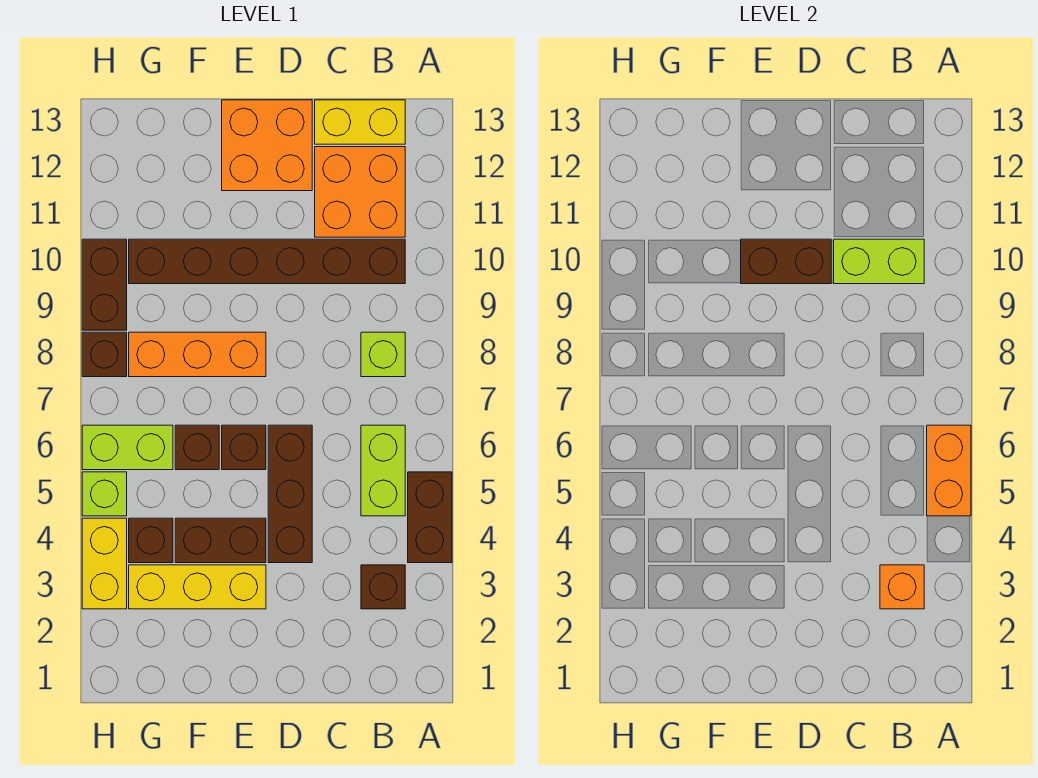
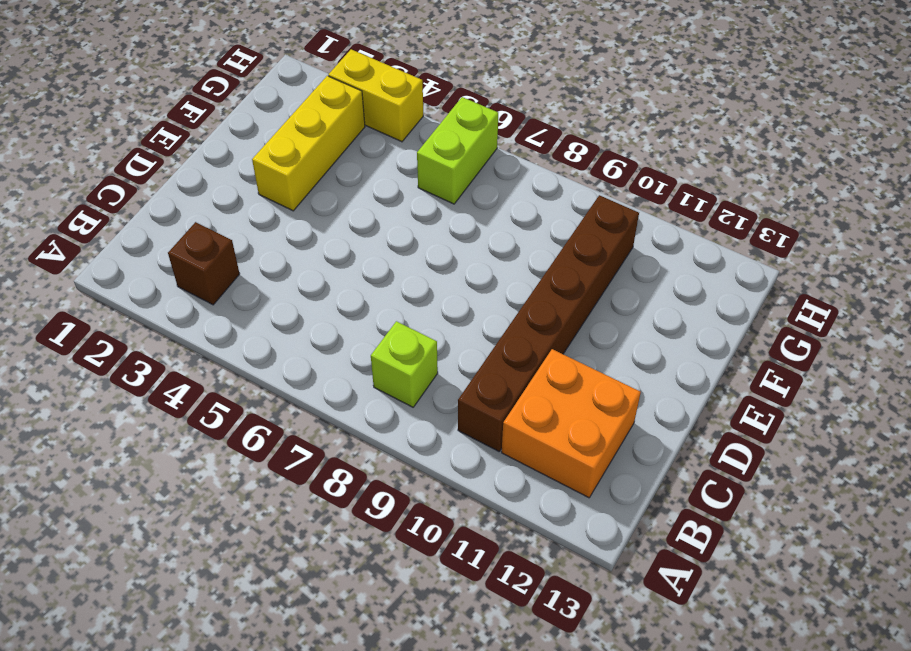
none -> brown 1x2 brick [408,472,452,563]
none -> lime 1x2 brick [361,425,405,516]
none -> yellow 1x2 brick [315,100,405,144]

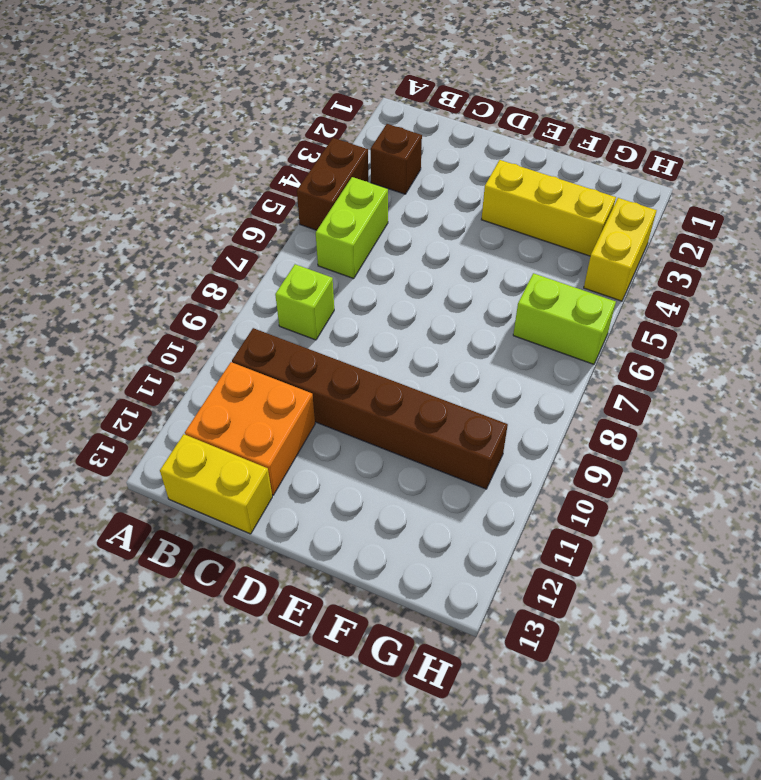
none -> brown 1x3 brick [268,425,312,563]
none -> orange 2x2 brick [222,100,312,191]
none -> brown 1x2 brick [175,518,266,563]

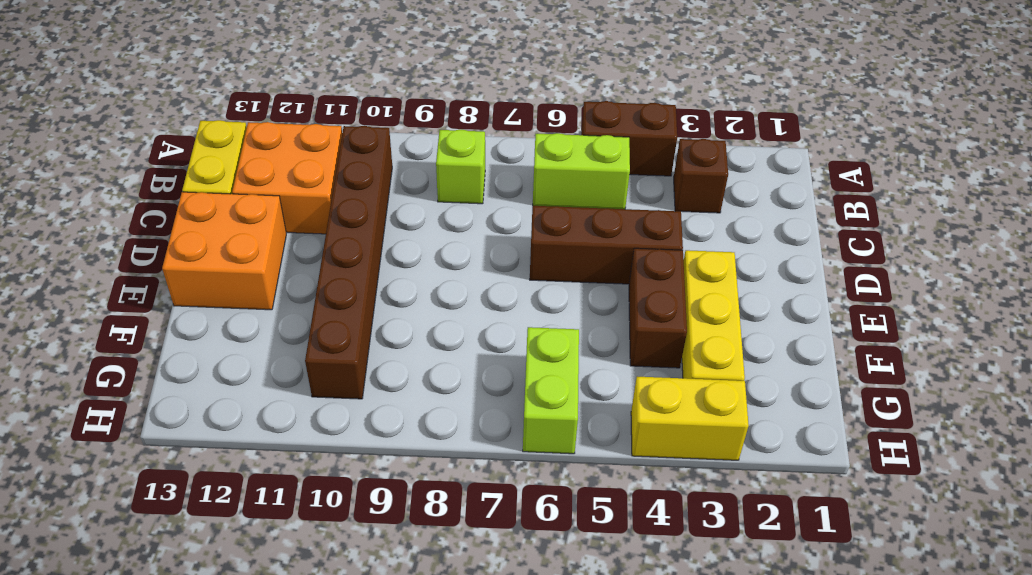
none -> brown 1x1 brick [222,425,266,470]
none -> orange 1x3 brick [129,332,266,377]
none -> brown 1x1 brick [175,425,219,470]

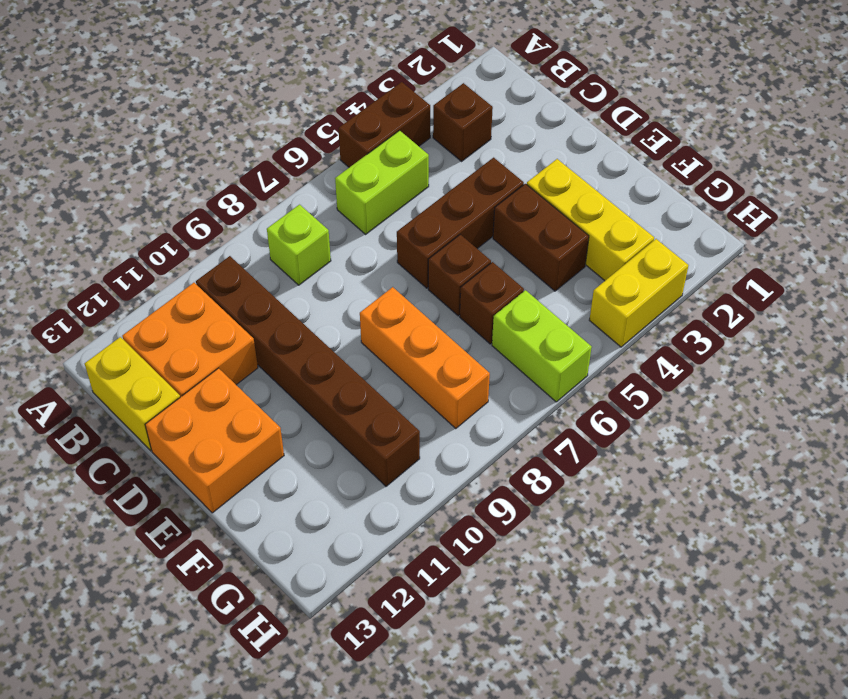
none -> brown 1x1 brick [129,518,173,563]
none -> lime 1x1 brick [82,472,127,516]
none -> brown 1x1 brick [82,332,127,377]

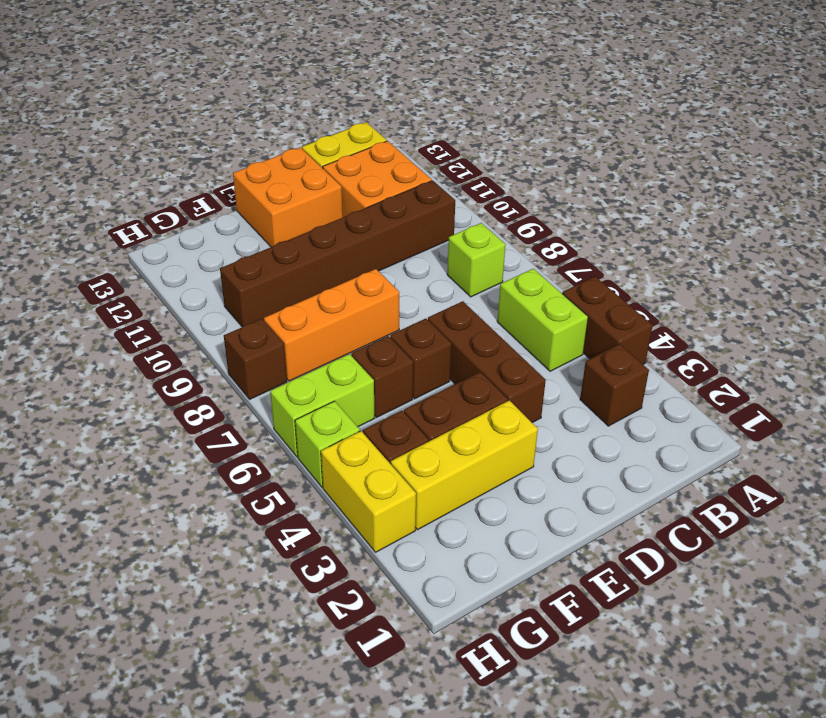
none -> brown 1x2 brick [82,239,127,330]
none -> orange 1x2 brick [927,425,971,516]
none -> orange 1x1 brick [880,565,924,609]

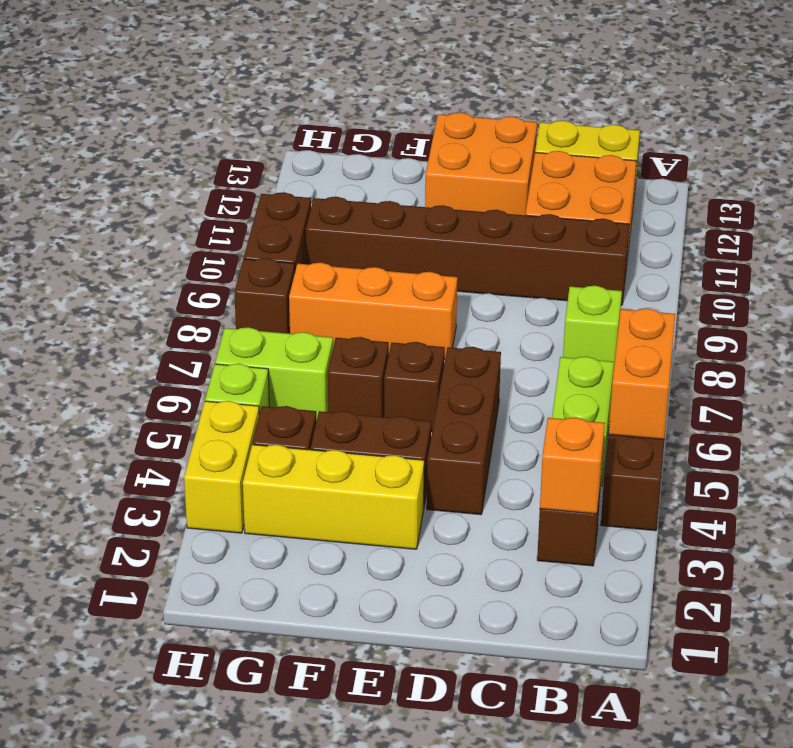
none -> lime 1x2 brick [834,239,924,284]
none -> brown 1x2 brick [741,239,831,284]

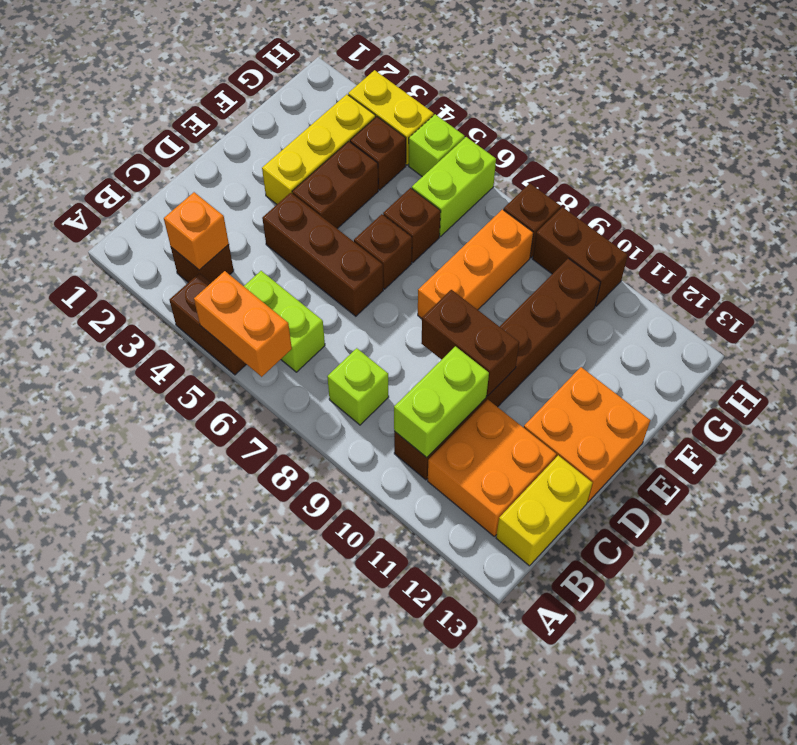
brown 1x2 brick [421,290,519,396] -> brown 1x2 brick turned to [741,239,831,284]

